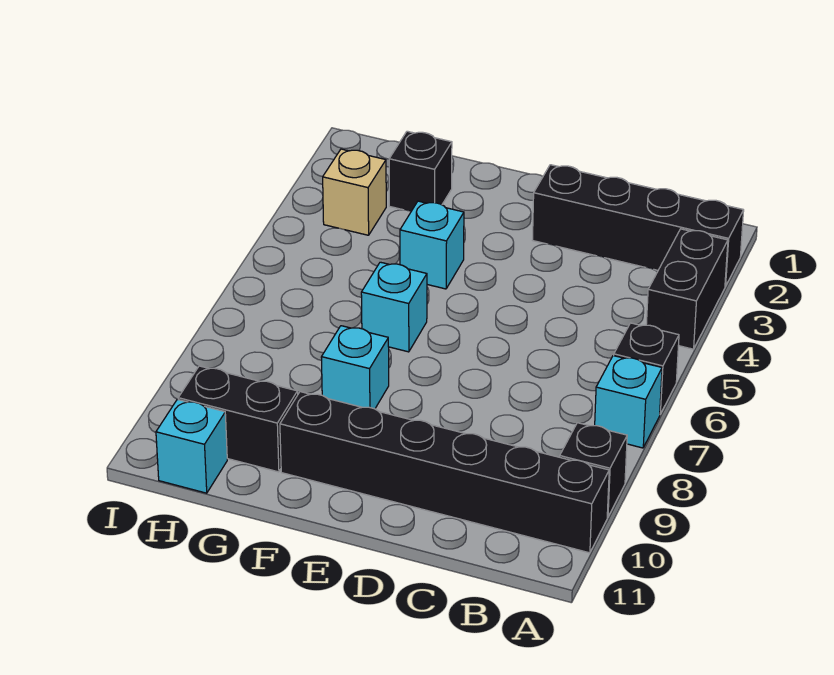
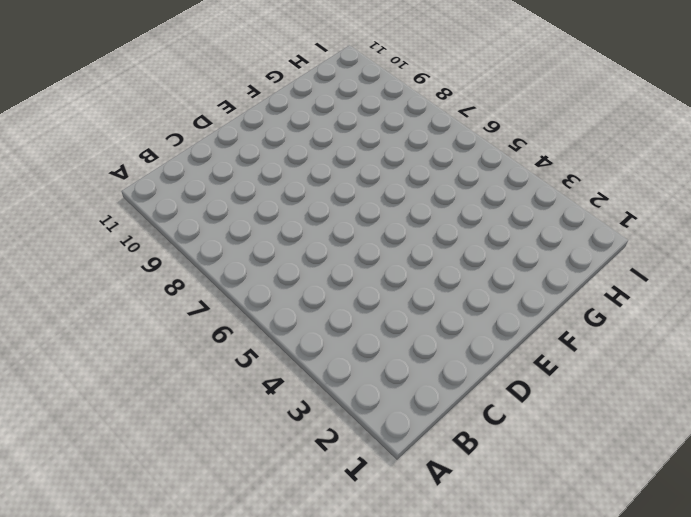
none -> black 1x4 brick [533,165,744,286]
none -> black 1x2 brick [646,229,728,349]
none -> black 1x1 brick [614,323,679,414]

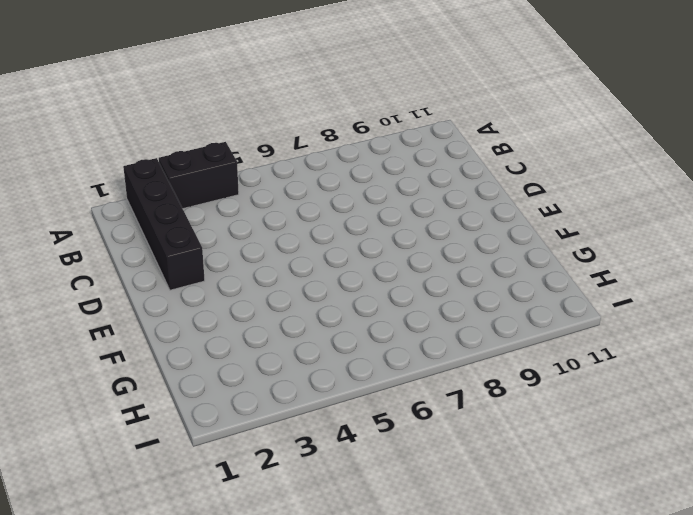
none -> black 1x1 brick [614,323,679,414]
none -> cyan 1x1 brick [595,356,662,448]
none -> black 1x1 brick [560,423,627,517]

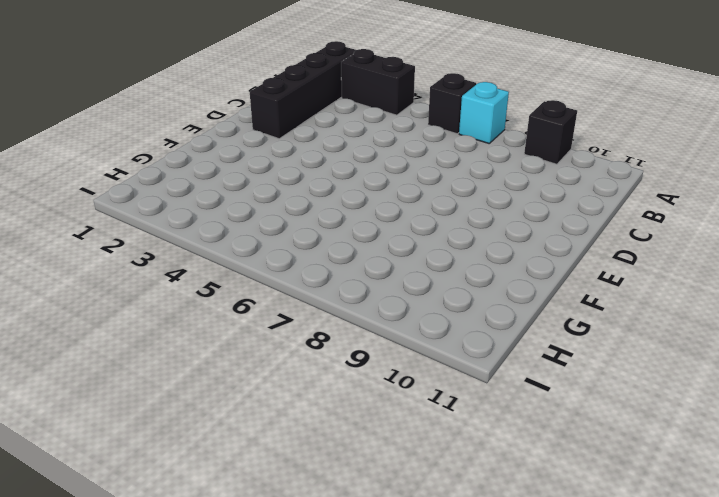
none -> black 1x6 brick [280,392,609,553]
none -> cyan 1x1 brick [400,201,464,289]
none -> cyan 1x1 brick [361,262,427,352]

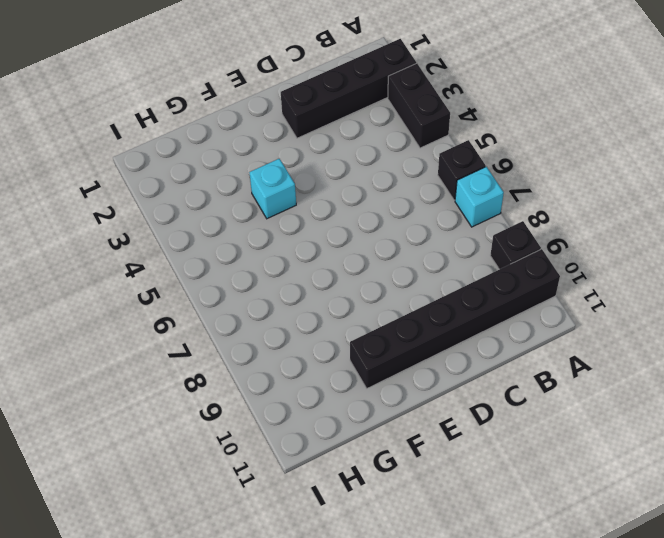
none -> cyan 1x1 brick [361,262,427,352]
none -> cyan 1x1 brick [321,326,389,409]
none -> black 1x1 brick [389,131,452,211]

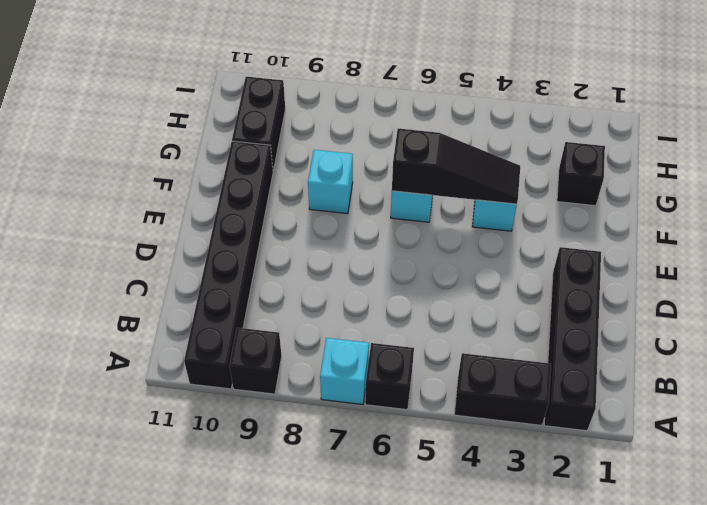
black 1x3 slope [392,128,520,204] -> none
none -> tan 1x1 brick [323,149,386,235]
none -> cyan 1x1 brick [156,399,227,493]

